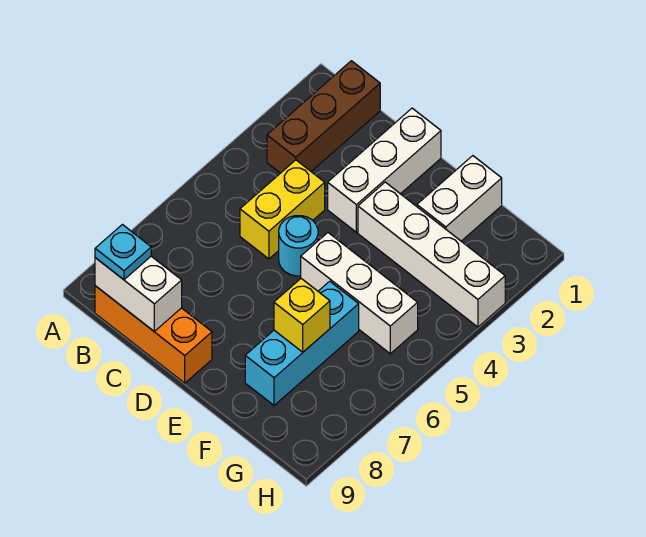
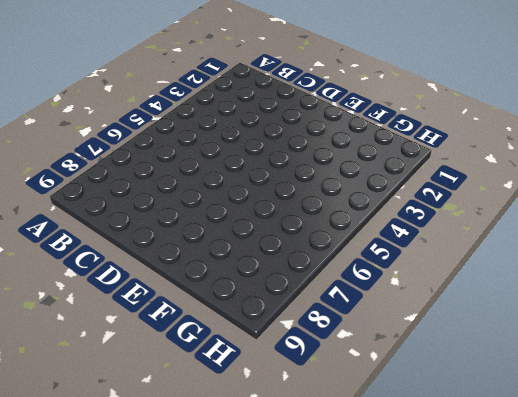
none -> brown 1x3 brick [267,61,380,173]
none -> orange 1x3 brick [95,286,212,383]
none -> yellow 1x2 brick [240,160,325,259]

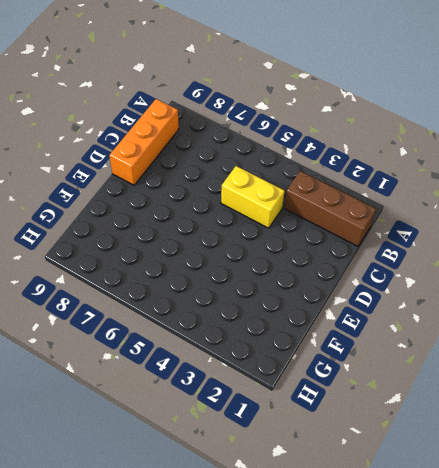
none -> white 1x3 brick [328,108,441,232]
none -> cyan 1x1 round brick [279,216,318,276]
none -> white 1x4 brick [358,182,505,327]

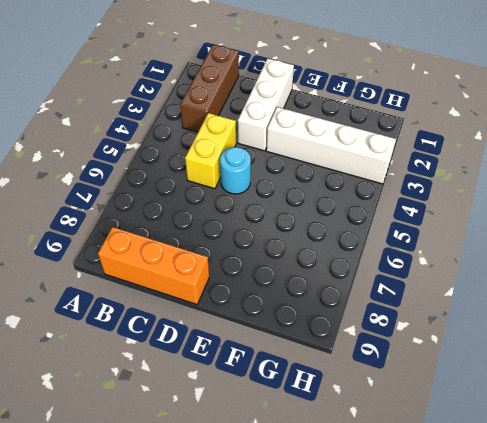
none -> white 1x3 brick [301,233,418,354]
none -> white 1x2 brick [417,156,502,241]
none -> cyan 1x3 brick [245,281,359,405]

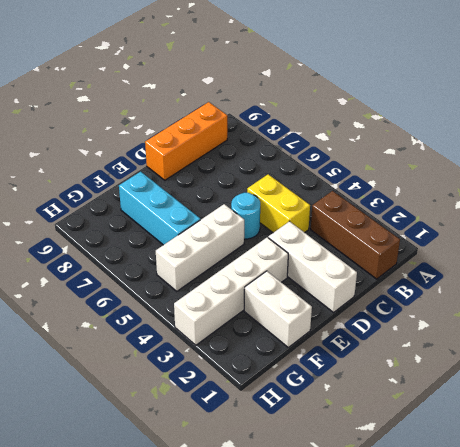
none -> white 1x2 brick [95,256,182,331]
none -> yellow 1x1 brick [274,279,330,352]
none -> cyan 1x1 plate [95,225,151,280]

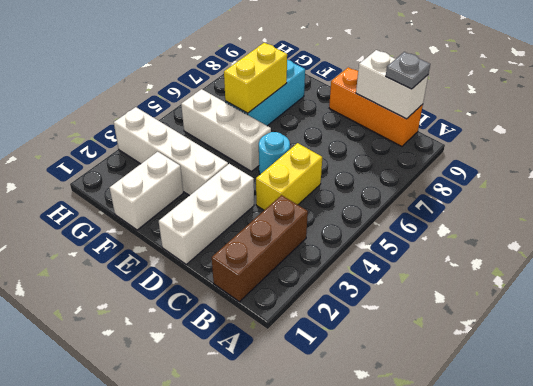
grey 1x1 plate [386,52,430,89] -> cyan 1x1 plate [95,225,151,280]
yellow 1x2 brick [224,43,287,113] -> yellow 1x1 brick [274,279,330,352]

